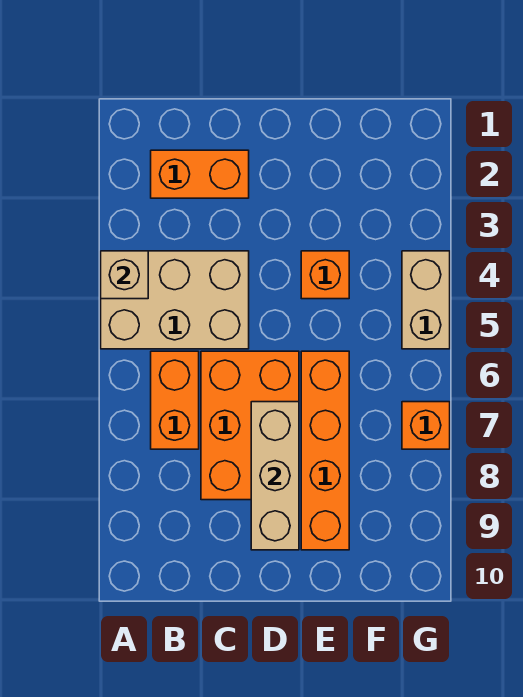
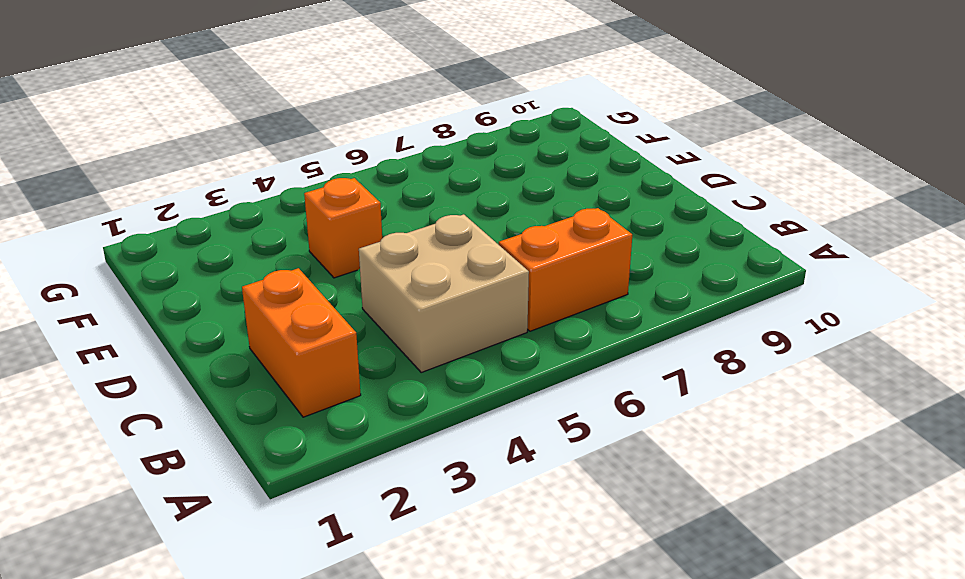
tan 2x2 brick [359,214,529,372] -> tan 2x3 brick [101,251,249,349]
none -> orange 2x3 brick [201,351,299,500]
none -> orange 1x4 brick [301,351,349,550]

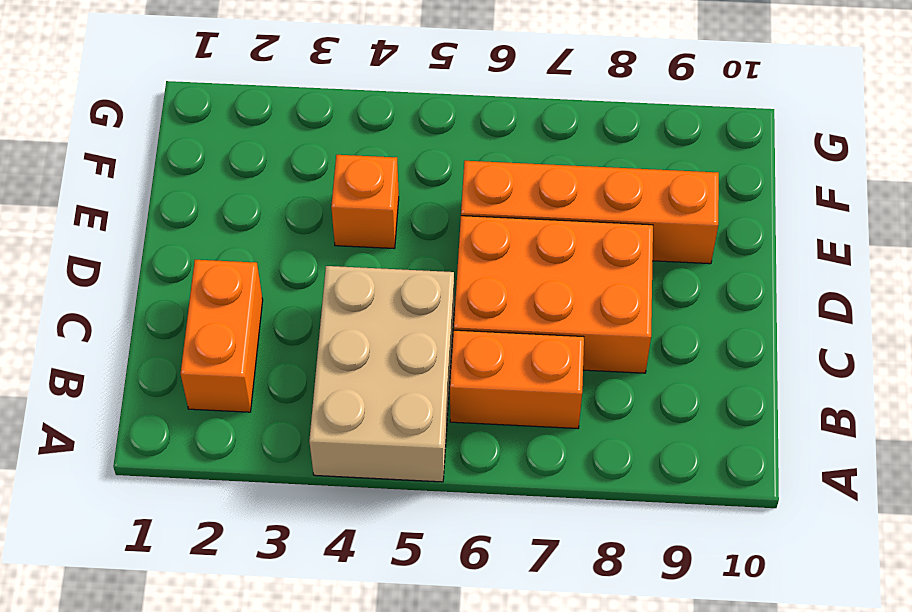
none -> tan 1x2 brick [402,251,450,349]
none -> orange 1x1 brick [402,402,450,449]

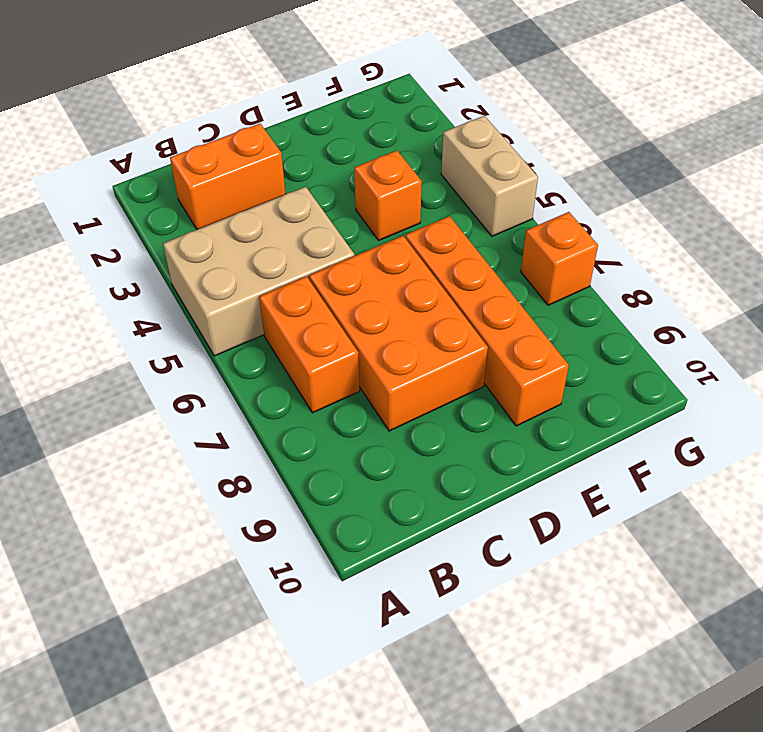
none -> tan 1x1 brick [101,251,148,299]
none -> tan 1x3 brick [251,402,299,550]

